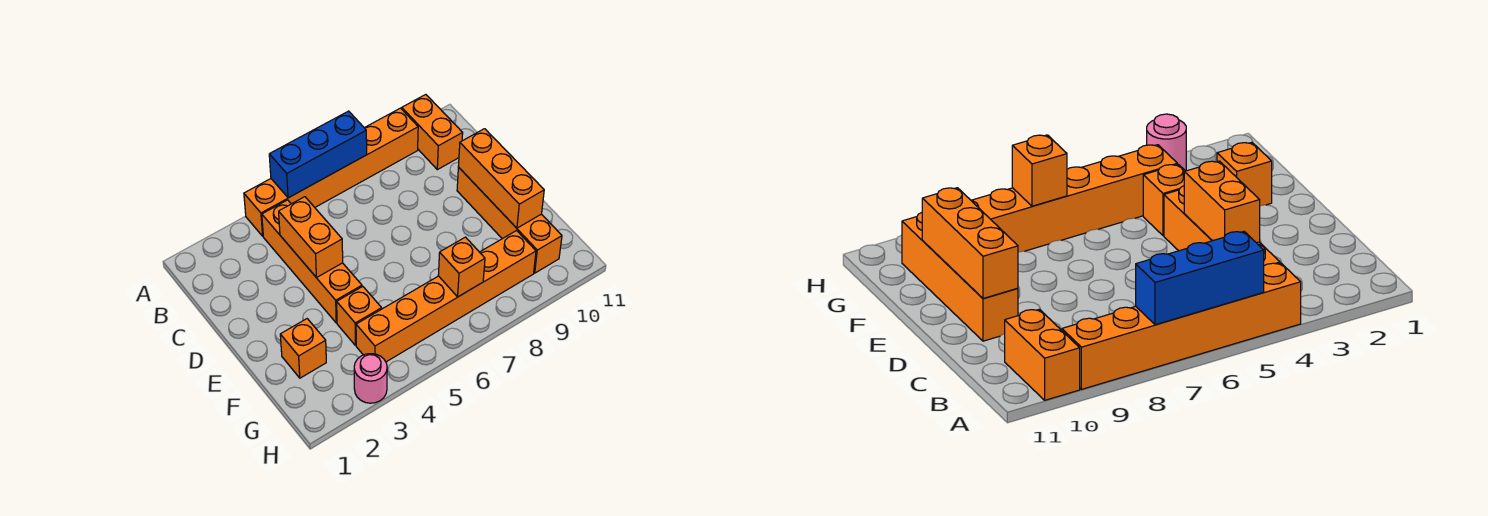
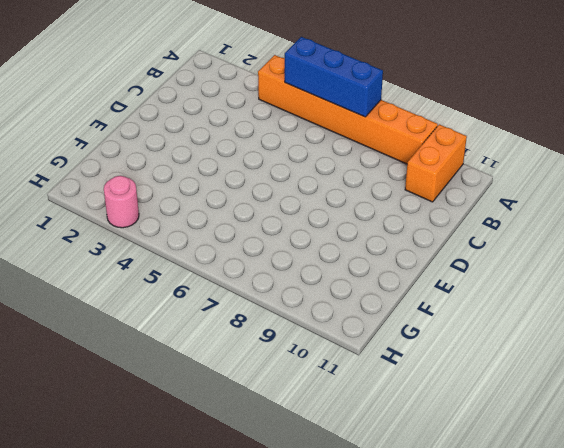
none -> orange 1x4 brick [262,200,362,323]
none -> orange 1x4 brick [457,167,562,273]
none -> orange 1x1 brick [280,319,326,378]

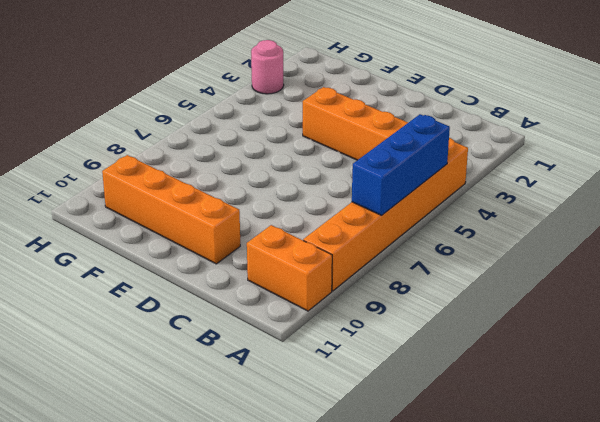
none -> orange 1x1 brick [280,319,326,378]
none -> orange 1x1 brick [337,286,382,345]
none -> orange 1x6 brick [356,231,536,362]

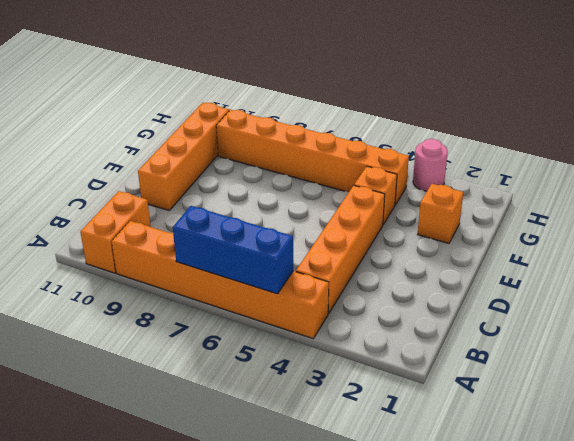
none -> orange 1x2 brick [279,197,343,278]
none -> orange 1x3 brick [458,129,544,228]
none -> orange 1x1 brick [438,237,485,297]

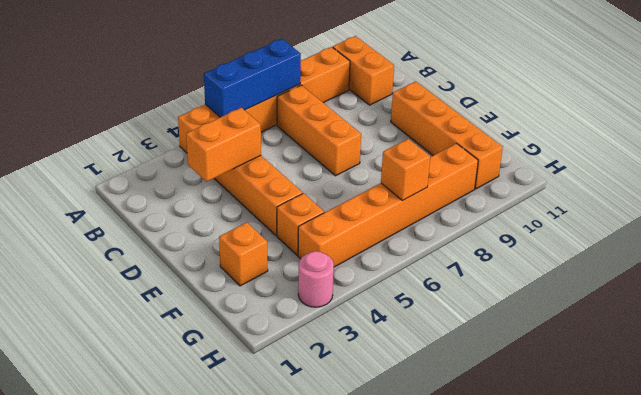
orange 1x3 brick [277,85,361,176] -> orange 1x3 brick moved to [458,129,544,228]
orange 1x2 brick [186,108,261,182] -> orange 1x2 brick turned to [279,197,343,278]

